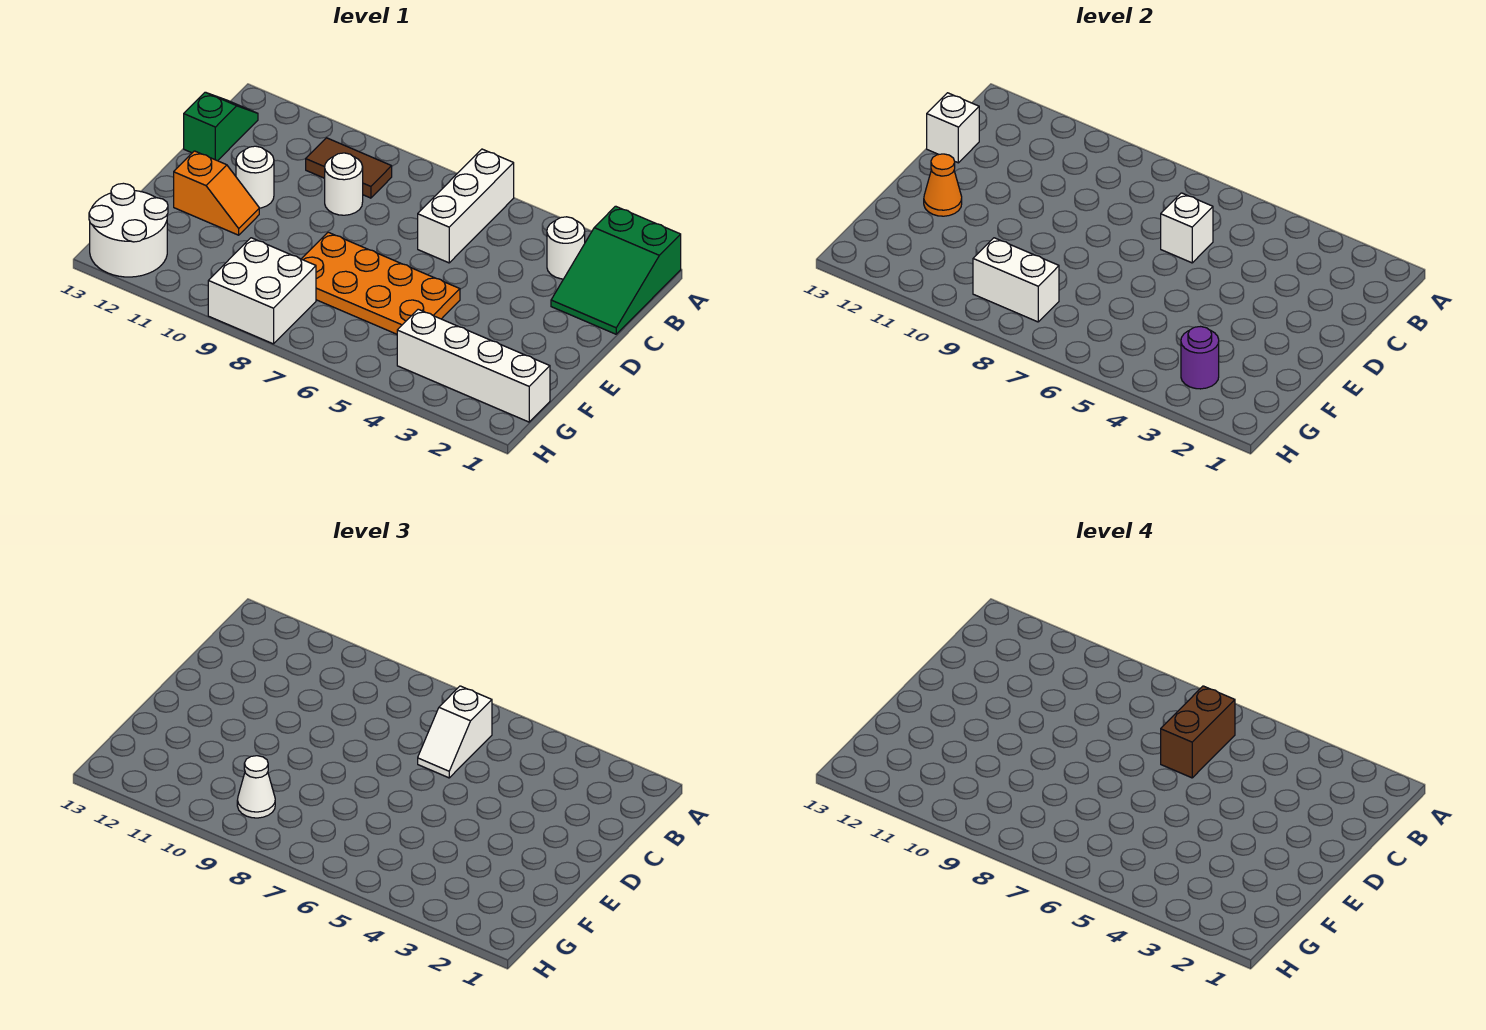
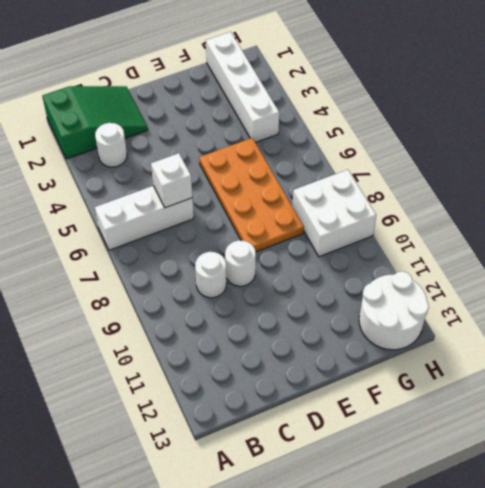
white 1x1 round brick [225,240,256,286] -> white 1x1 round brick moved to [236,146,274,208]
none -> brown 1x2 tile [306,138,392,198]
none -> green 1x2 slope [184,92,258,161]
none -> orange 1x2 slope [174,151,259,235]

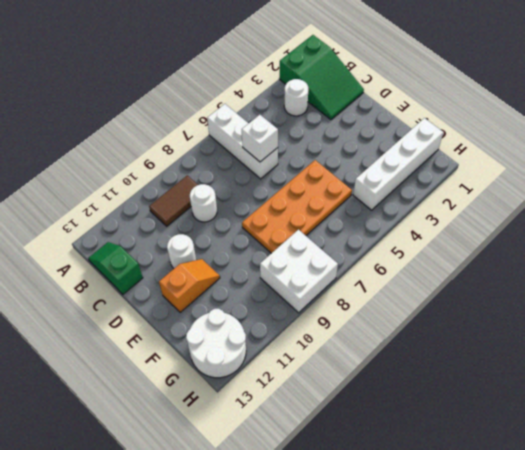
none -> white 1x1 brick [927,93,979,163]
none -> orange 1x1 cone [924,154,962,216]
none -> purple 1x1 round brick [1181,327,1219,389]

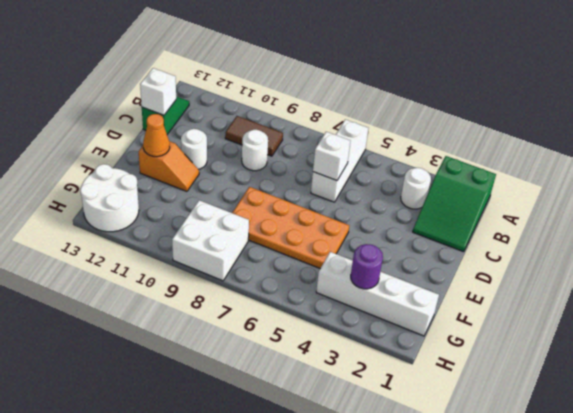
none -> white 1x2 brick [973,238,1059,322]
none -> white 1x2 slope [418,686,492,778]
none -> white 1x1 cone [237,756,275,818]

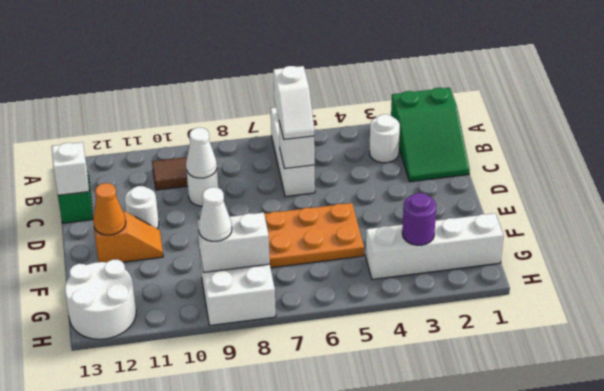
white 1x1 cone [186,128,217,178] -> none
none -> brown 1x2 brick [1161,686,1235,778]

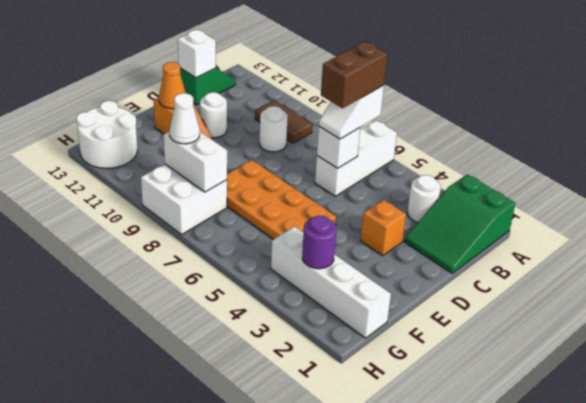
orange 1x1 brick [360,200,406,256] -> none

